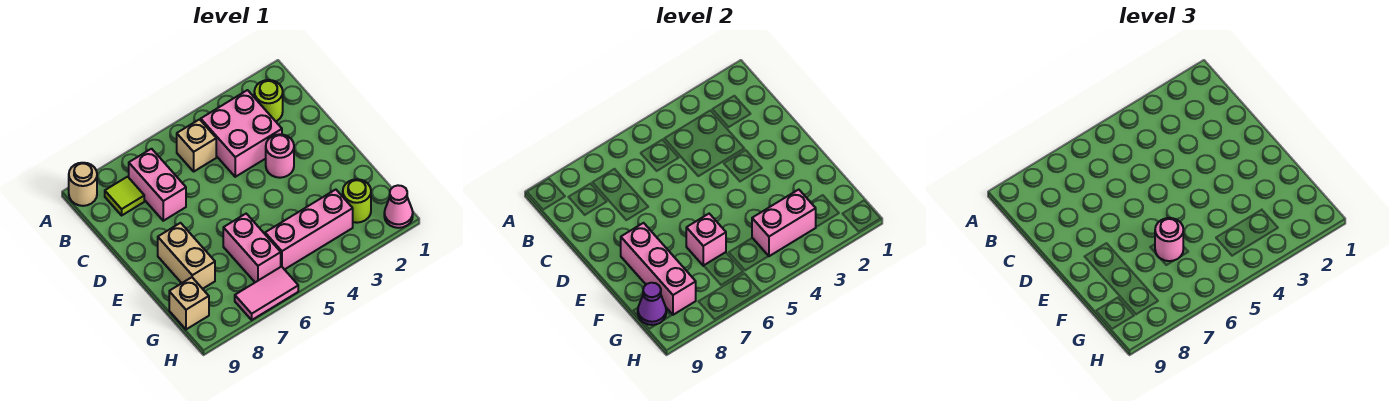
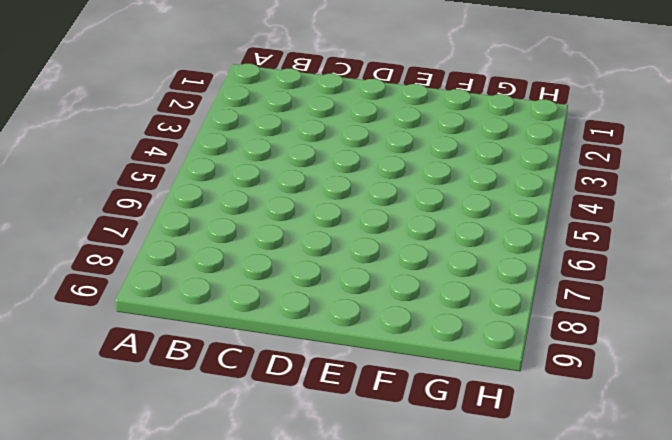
none -> tan 1x1 round brick [69,163,97,206]
none -> lime 1x1 round brick [254,80,283,121]
none -> pink 2x2 brick [201,90,282,177]

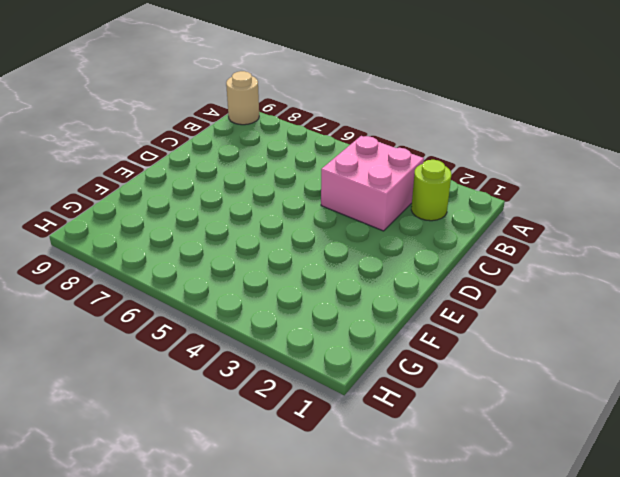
none -> tan 1x1 brick [177,119,216,171]
none -> pink 1x2 brick [129,149,186,221]
none -> lime 1x1 tile [105,177,144,215]

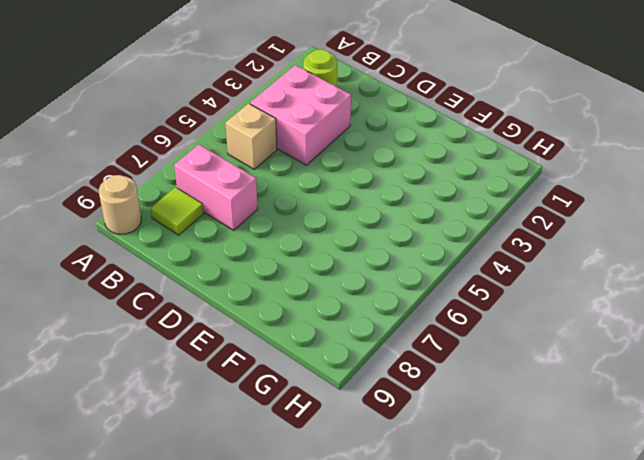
none -> pink 1x1 round brick [266,134,294,178]
none -> tan 1x2 brick [158,223,215,289]
none -> pink 1x2 brick [223,214,281,282]

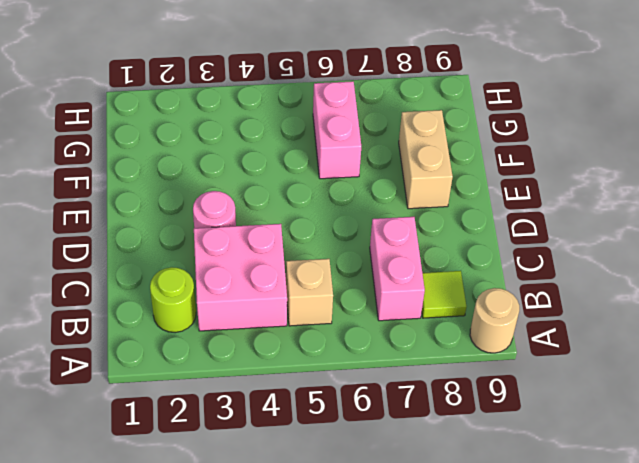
none -> lime 1x1 round brick [343,179,371,223]
none -> pink 1x3 brick [265,190,353,270]
none -> tan 1x1 brick [169,277,209,329]

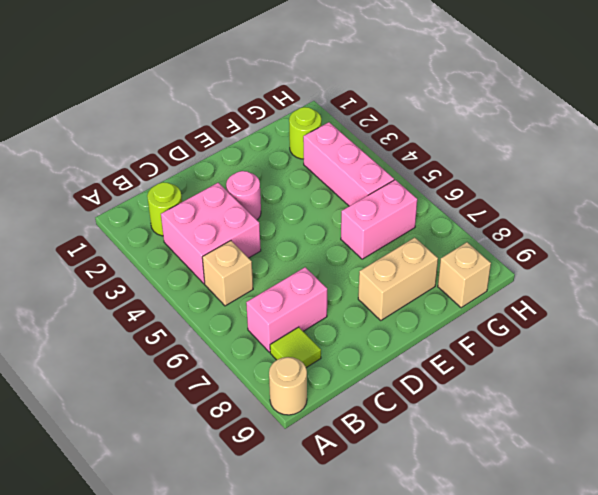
none -> pink 1x1 cone [384,185,413,228]
none -> pink 1x2 tile [235,267,298,320]
none -> pink 1x3 brick [621,223,696,315]

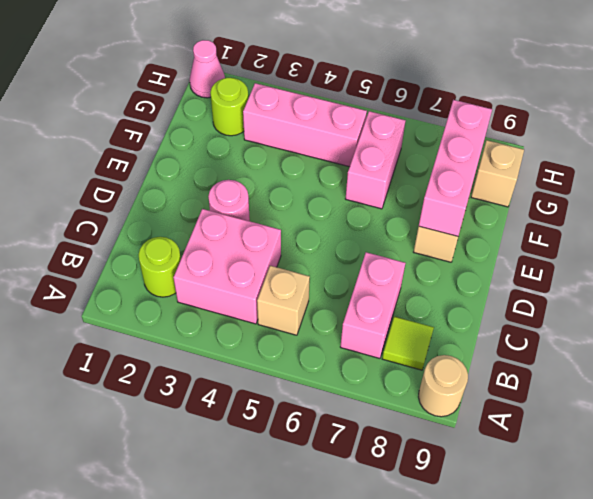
none -> pink 1x2 tile [235,267,298,320]
none -> pink 1x1 brick [686,214,726,266]
none -> pink 1x2 brick [752,190,816,256]

